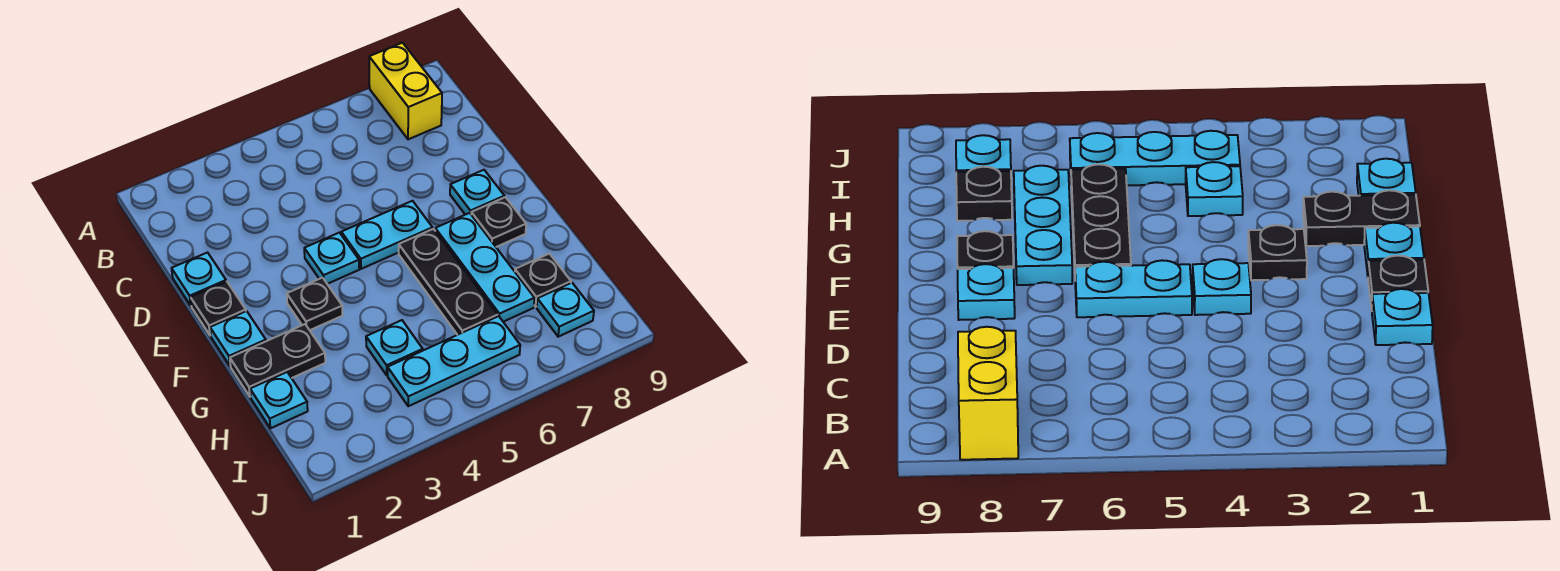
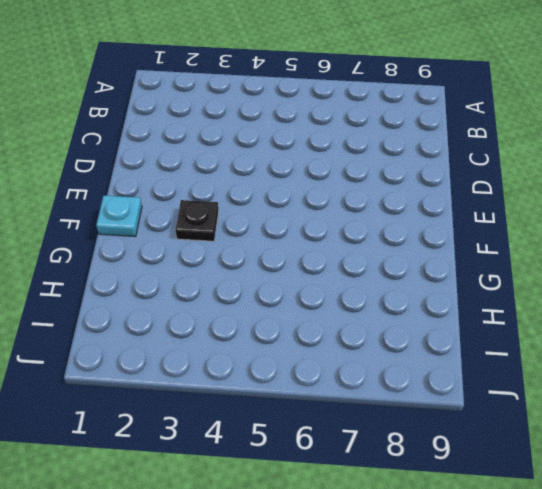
none -> yellow 1x2 brick [369,43,442,139]
none -> cyan 1x1 plate [172,253,226,305]
none -> black 1x1 plate [191,281,246,336]

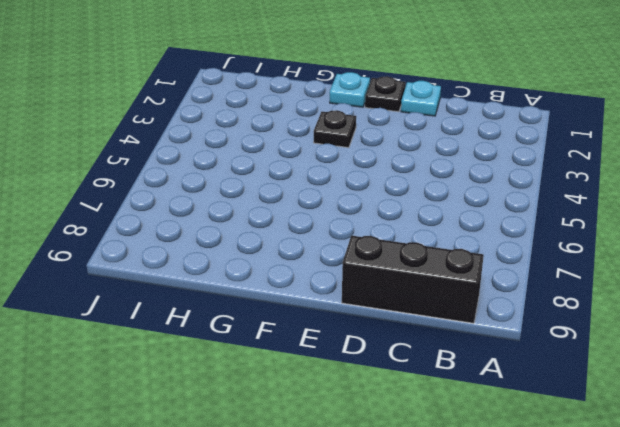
black 1x3 brick [342,236,484,323] -> none
none -> yellow 1x2 brick [369,43,442,139]
none -> cyan 1x1 plate [304,233,359,284]
none -> cyan 1x2 plate [341,201,433,269]

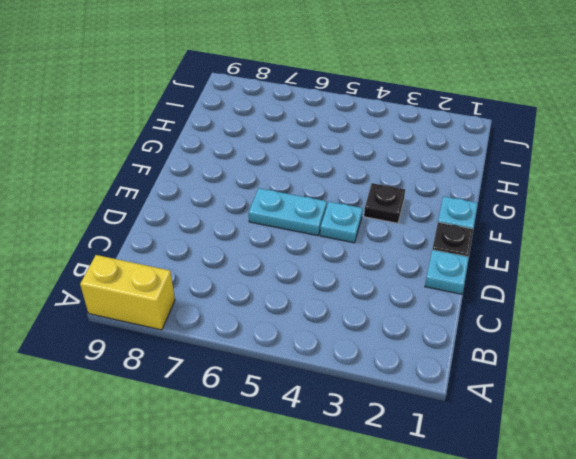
yellow 1x2 brick [80,255,175,330] -> yellow 1x2 brick turned to [369,43,442,139]
none -> cyan 1x1 plate [450,170,504,215]
none -> black 1x3 plate [399,229,498,335]
none -> cyan 1x3 plate [435,213,535,322]

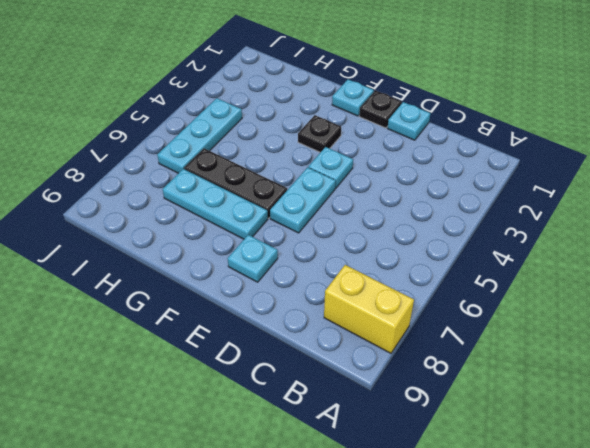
none -> black 1x1 plate [471,197,526,247]
none -> black 1x2 plate [230,324,325,397]
none -> cyan 1x1 plate [250,372,308,428]

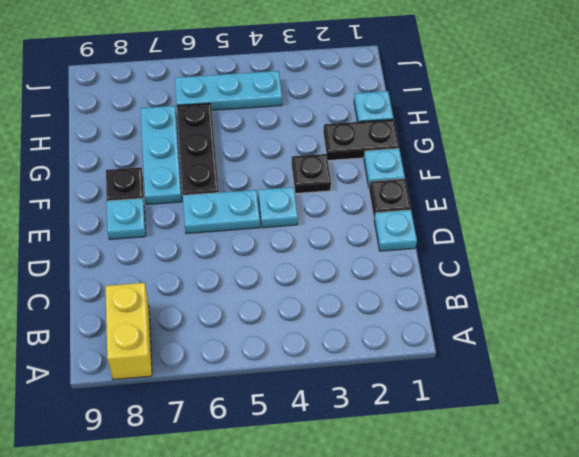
none -> cyan 1x1 plate [366,320,423,375]
none -> black 1x1 plate [515,254,571,307]
none -> cyan 1x1 plate [537,283,594,337]

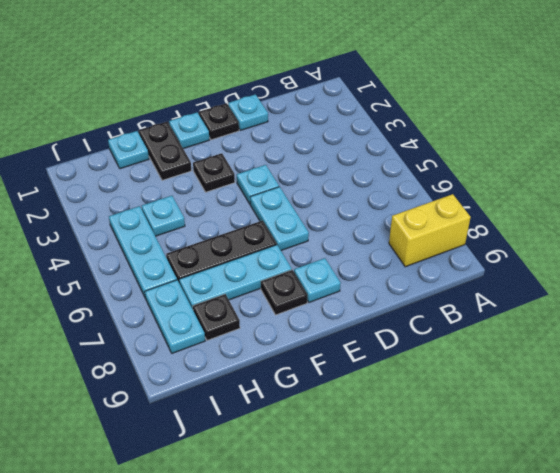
cyan 1x2 plate [145,280,205,353] -> cyan 1x1 plate [537,283,594,337]

